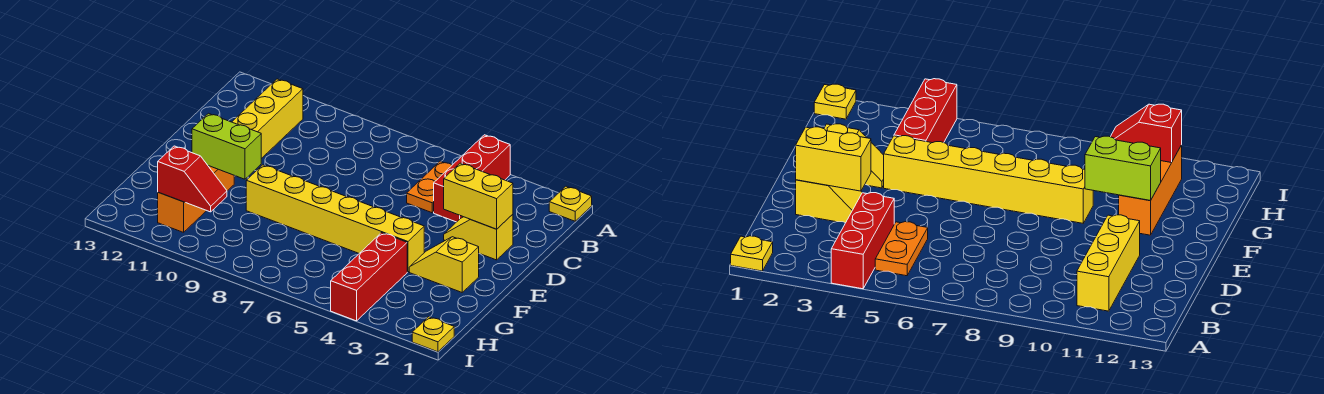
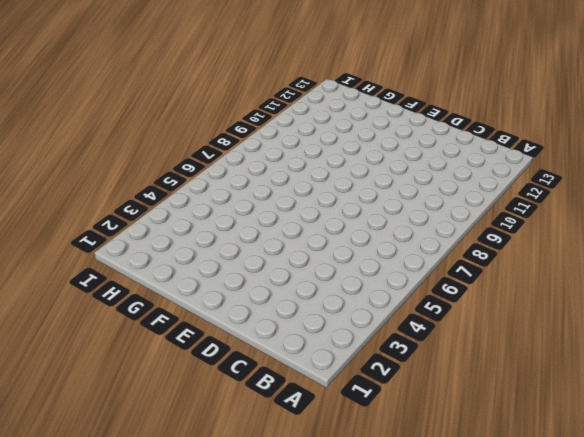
none -> yellow 1x1 plate [549,186,592,221]
none -> red 1x3 brick [434,135,510,222]
none -> orange 1x2 plate [407,161,452,213]

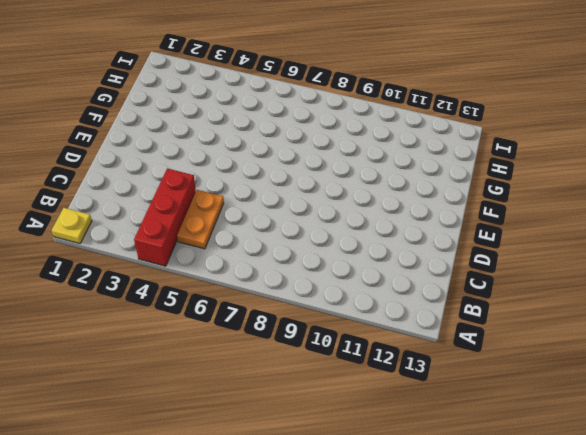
none -> yellow 1x3 brick [232,79,303,159]
none -> yellow 1x2 slope [444,214,513,260]
none -> yellow 1x2 slope [409,237,479,292]

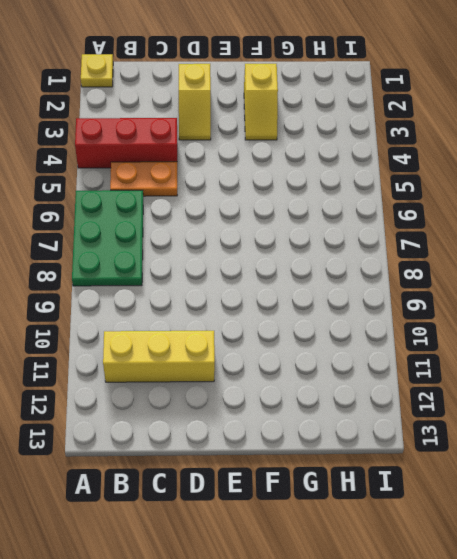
green 2x3 plate [72,190,143,286] -> none
none -> yellow 1x6 brick [246,165,424,272]
none -> orange 1x3 brick [158,166,234,232]
none -> red 1x3 brick [331,233,407,321]

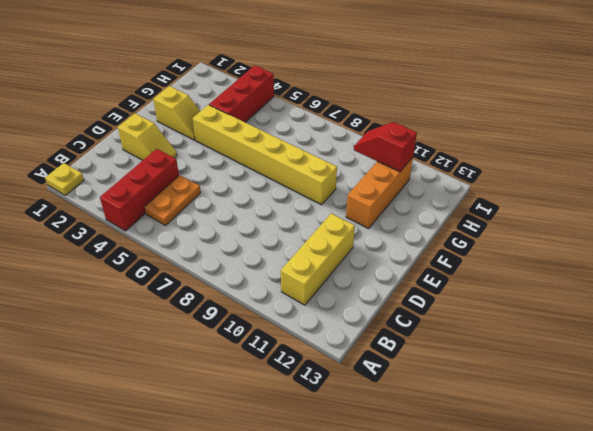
none -> yellow 1x1 plate [412,317,454,352]
none -> yellow 1x2 brick [444,163,513,229]
none -> lime 1x2 brick [192,113,261,179]

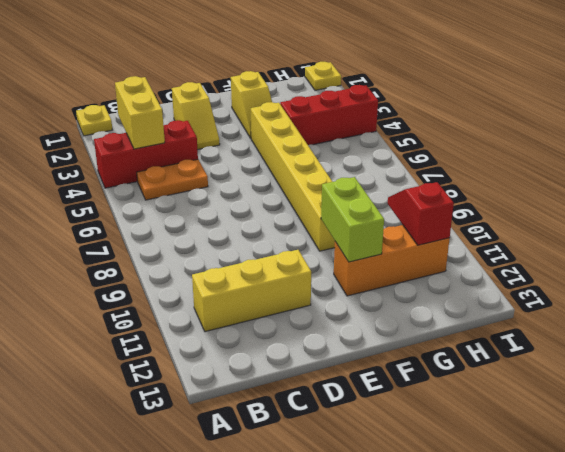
yellow 1x2 brick [115,76,165,149] -> yellow 1x2 brick moved to [444,163,513,229]

